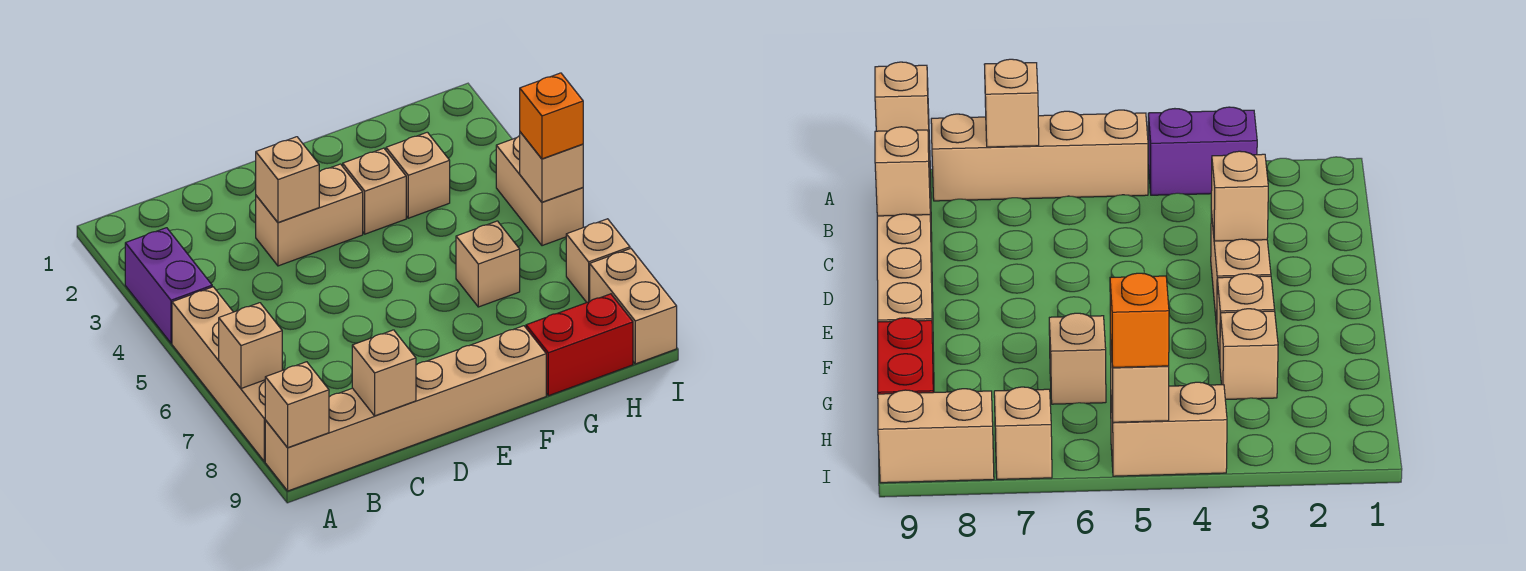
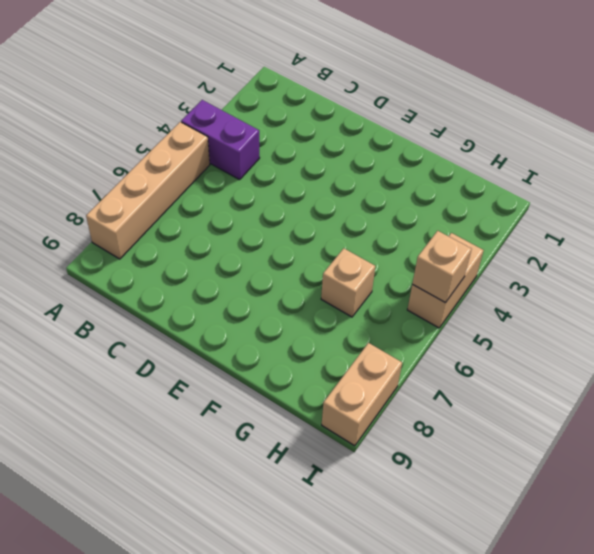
purple 1x2 brick [181,100,260,180] -> purple 1x2 brick turned to [125,228,212,343]
none -> tan 1x6 brick [265,326,546,491]
none -> tan 1x2 brick [256,164,363,266]
none -> tan 1x1 brick [343,148,406,234]

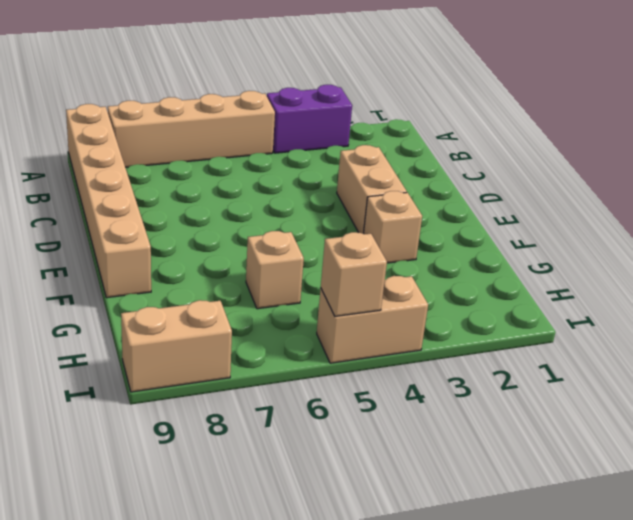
none -> tan 1x1 brick [386,132,450,218]
none -> red 1x2 brick [526,294,633,396]
none -> tan 1x1 brick [566,219,630,302]

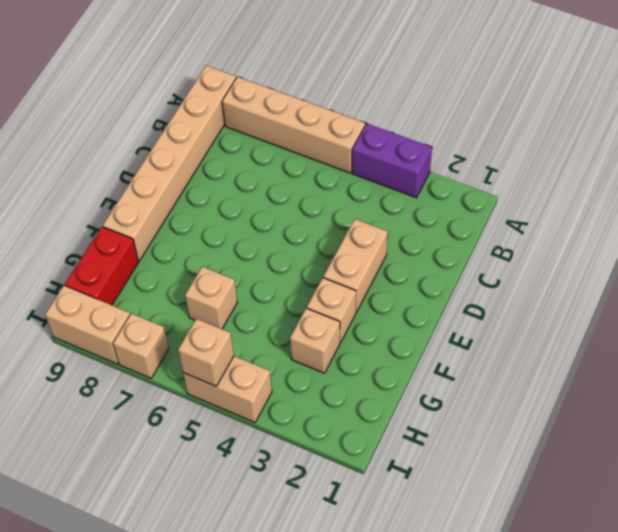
none -> tan 1x1 brick [219,303,282,388]
none -> tan 1x1 brick [265,362,329,448]
none -> tan 1x1 brick [352,330,416,416]

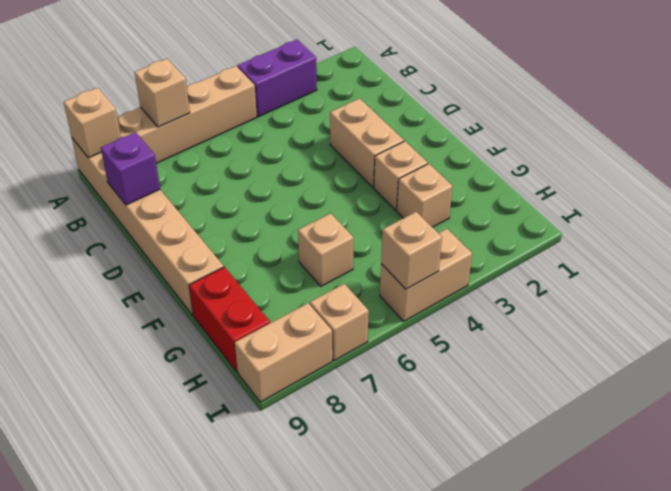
purple 1x1 brick [101,132,160,205] -> tan 1x1 brick [352,330,416,416]
none -> tan 1x1 brick [256,137,319,223]
none -> orange 1x1 brick [520,73,583,159]

